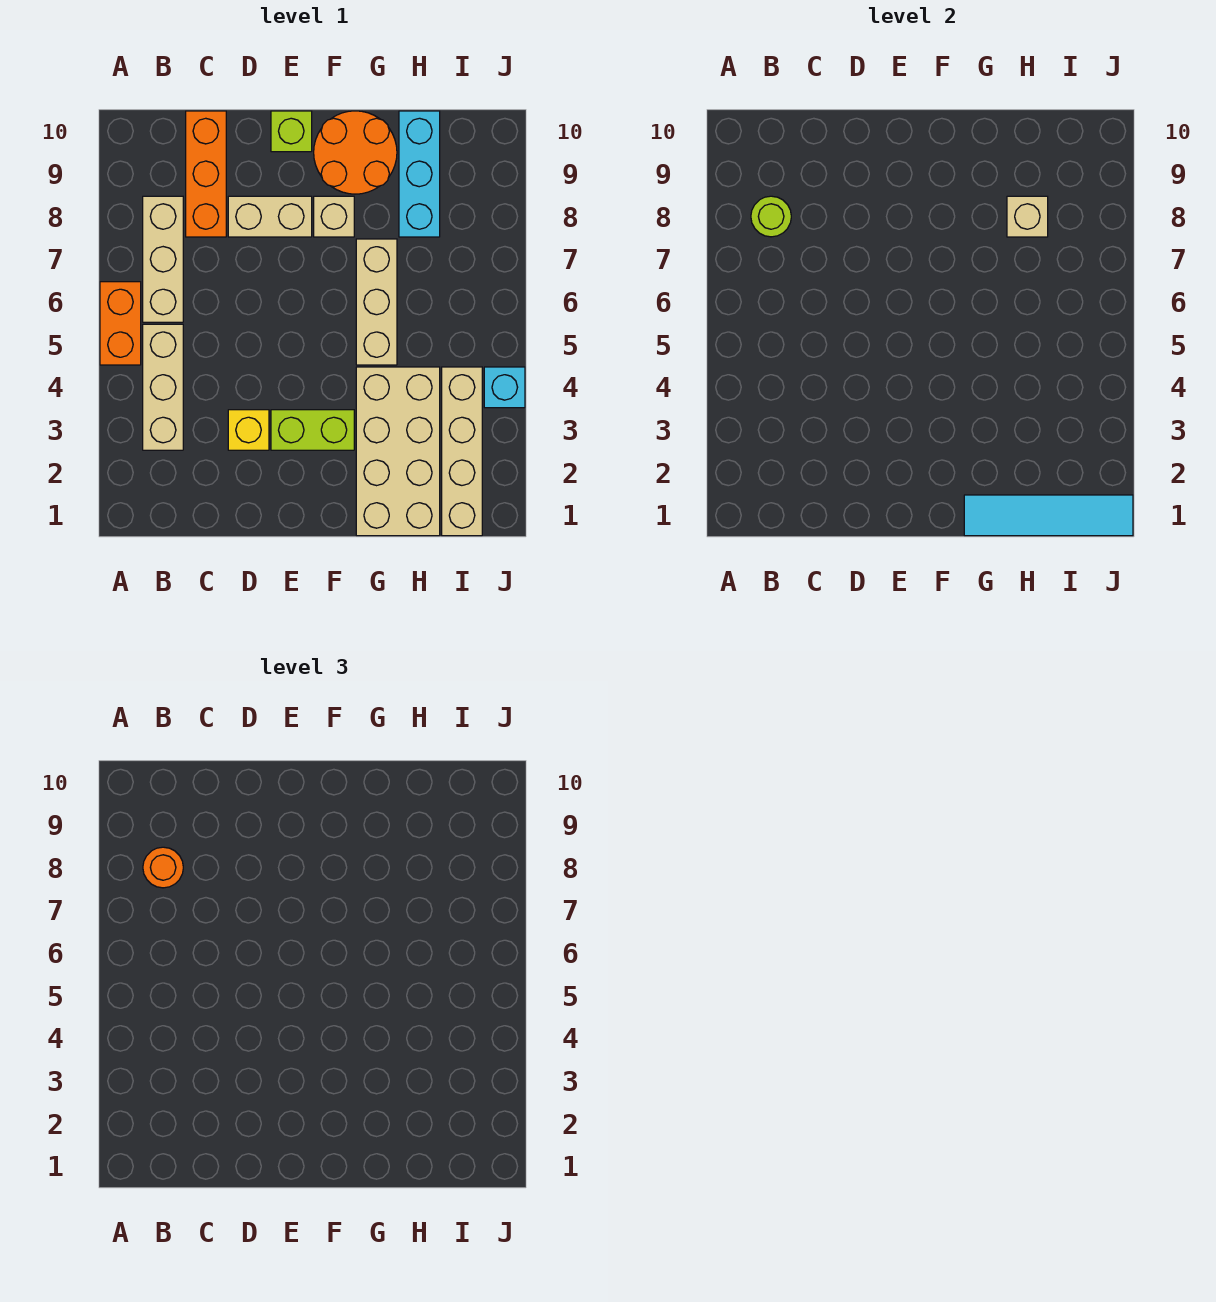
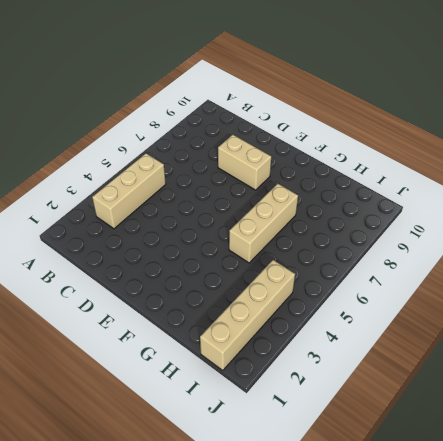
none -> orange 1x2 brick [100,282,141,365]
none -> tan 1x3 brick [143,196,183,322]
none -> orange 1x3 brick [186,111,226,237]

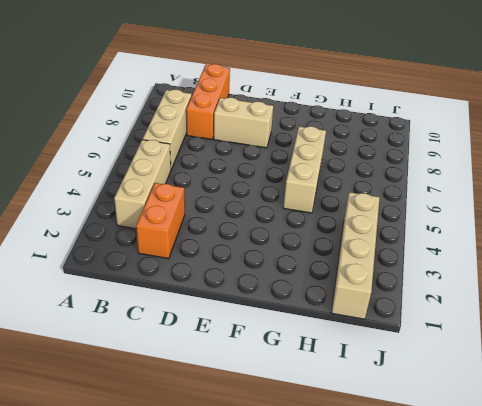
orange 1x2 brick [136,183,185,259] -> orange 1x2 brick moved to [100,282,141,365]
none -> yellow 1x1 brick [228,410,269,450]
none -> lime 1x2 brick [271,410,354,450]
none -> lime 1x1 brick [271,111,312,152]

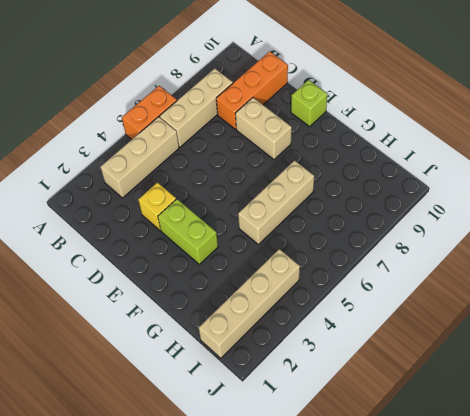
none -> tan 1x1 brick [314,196,354,237]
none -> orange 2x2 round brick [314,111,397,194]
none -> tan 2x4 brick [356,367,440,536]

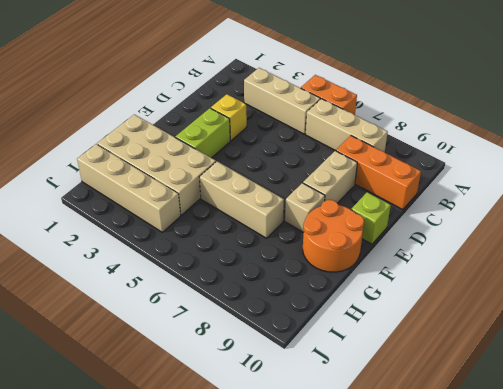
none -> cyan 1x3 brick [399,111,440,237]
none -> cyan 1x1 brick [484,367,525,408]
none -> lime 1x1 round brick [751,196,791,237]

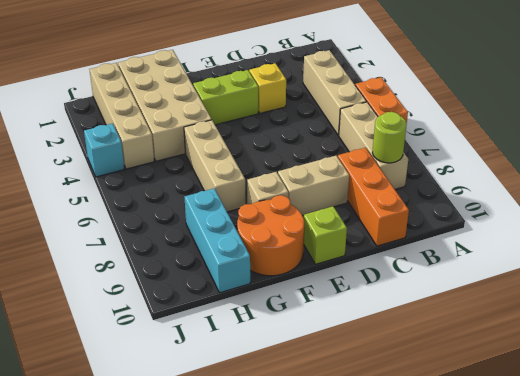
none -> cyan 1x4 tile [964,495,1133,536]
none -> tan 1x1 brick [1007,196,1048,237]
none -> orange 1x1 round brick [143,847,183,888]

